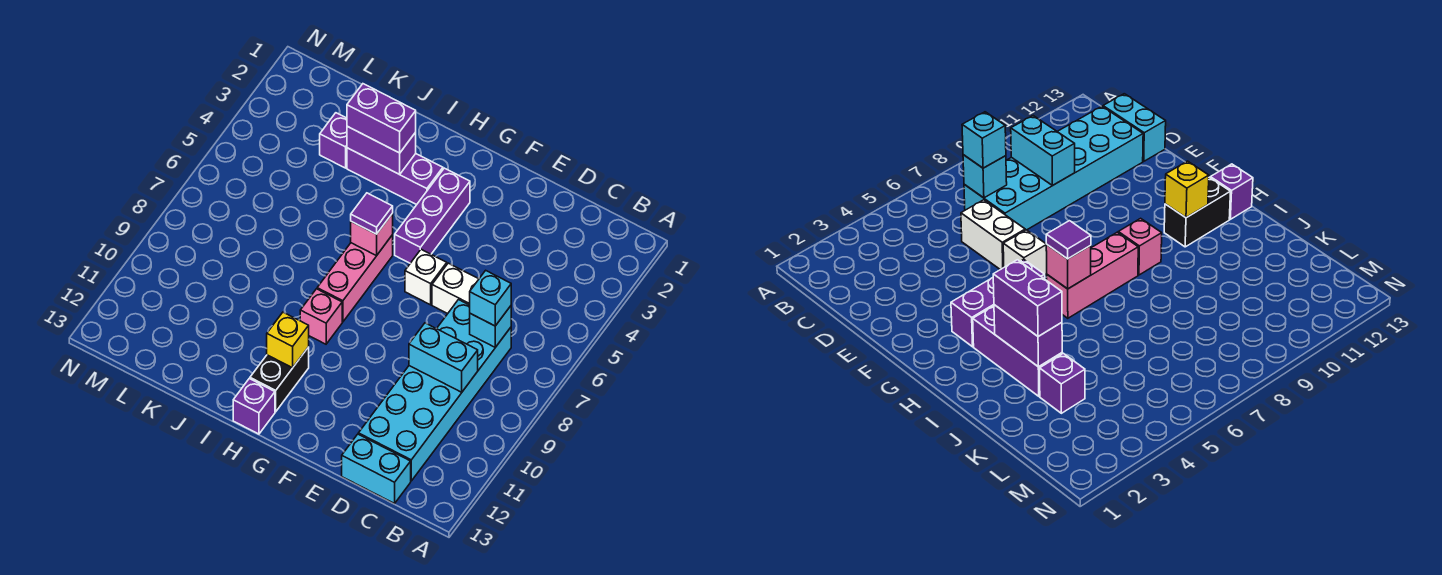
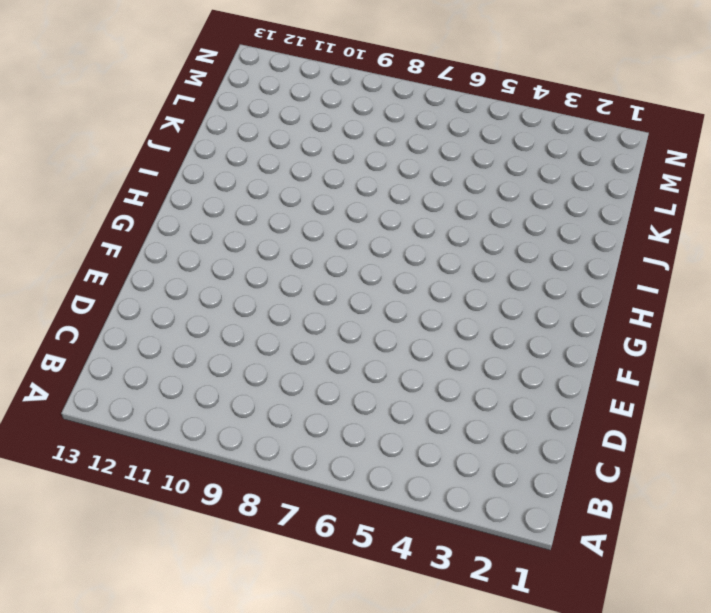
none -> cyan 2x6 brick [358,300,511,481]
none -> cyan 1x2 brick [342,434,411,503]
none -> white 1x2 brick [432,263,479,314]

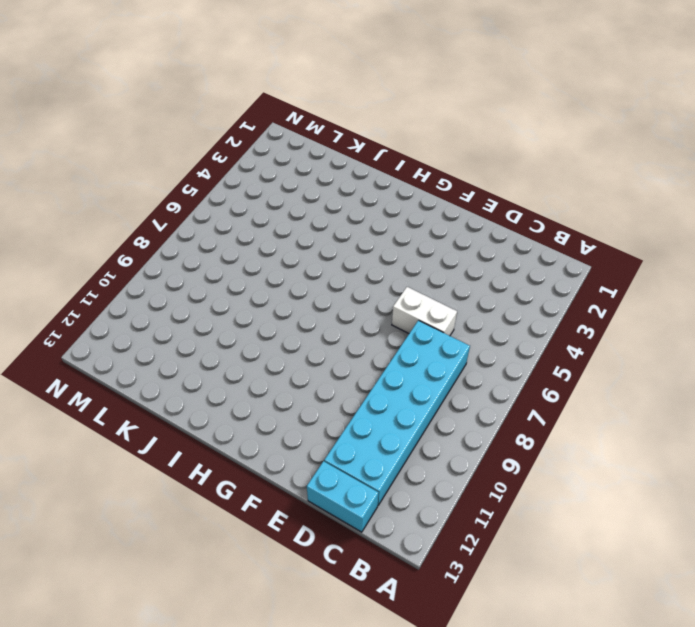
none -> white 1x1 brick [405,249,447,305]
none -> purple 1x3 brick [395,168,470,263]
none -> purple 1x3 brick [347,148,443,205]

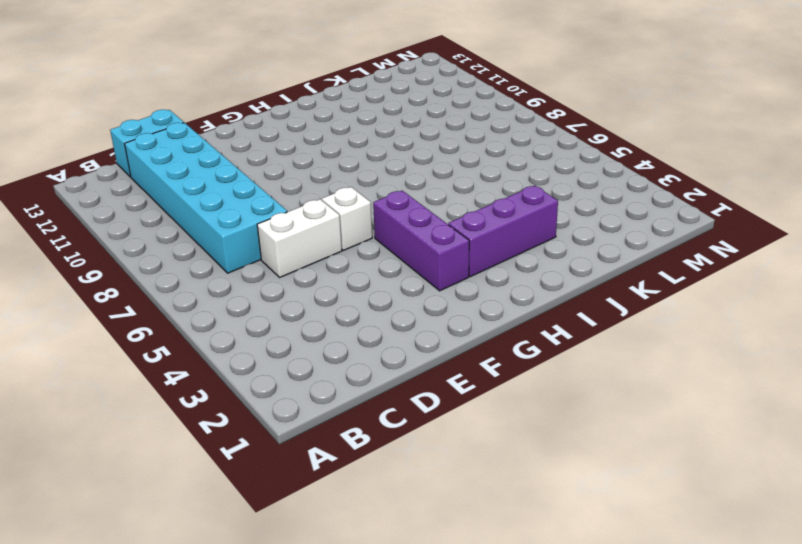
none -> pink 1x3 brick [317,235,393,322]
none -> pink 1x1 brick [300,289,342,344]
none -> black 1x2 brick [250,347,309,412]

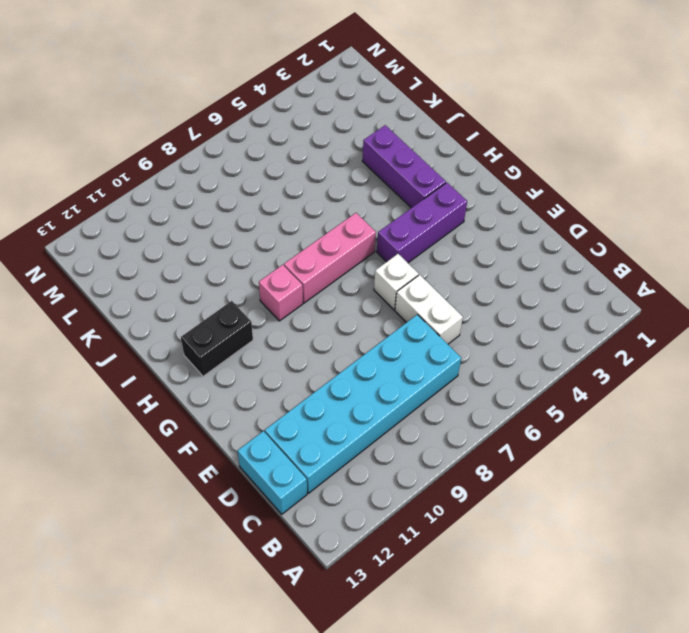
none -> purple 1x1 brick [233,379,275,434]
none -> purple 1x1 brick [320,113,347,168]
none -> cyan 1x1 brick [470,306,511,347]

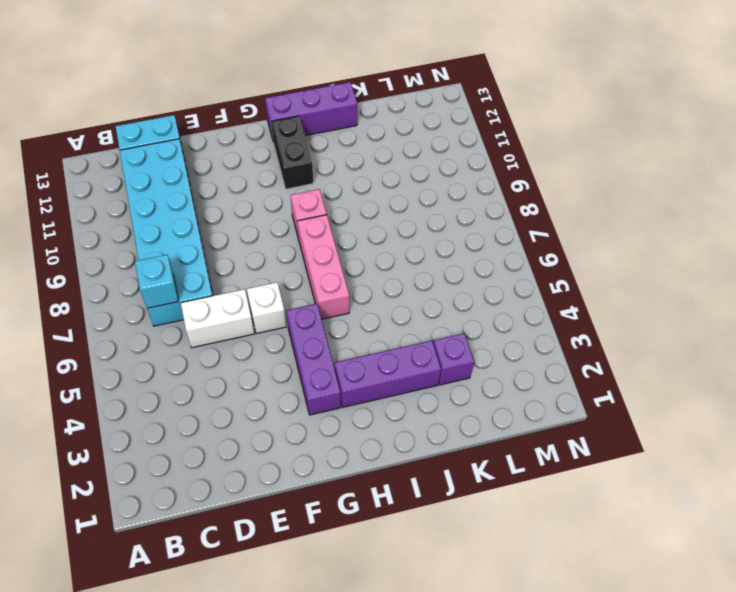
purple 1x3 brick [265,82,357,139] -> purple 1x1 brick [233,379,275,434]
none -> cyan 1x2 brick [409,323,478,392]
none -> pink 1x1 brick [351,213,393,256]
none -> yellow 1x1 brick [267,312,309,368]

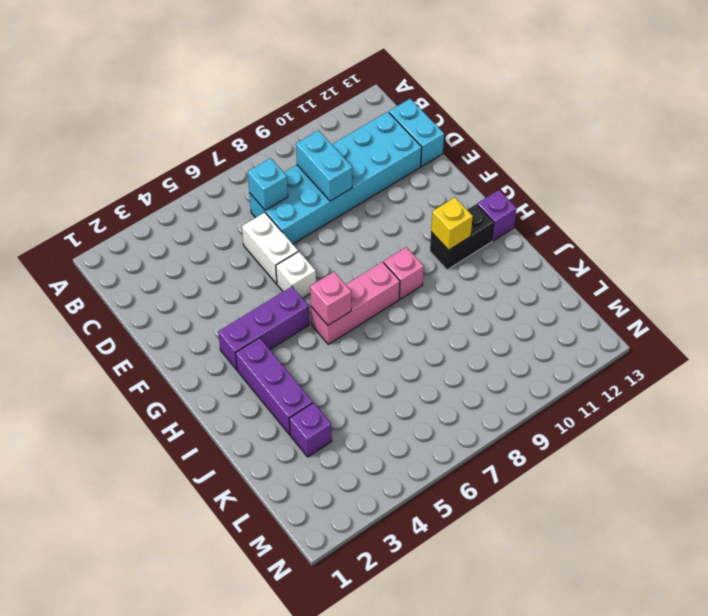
none -> purple 1x2 brick [347,126,416,174]
none -> cyan 1x1 brick [470,270,511,326]
none -> purple 1x1 tile [351,193,393,234]

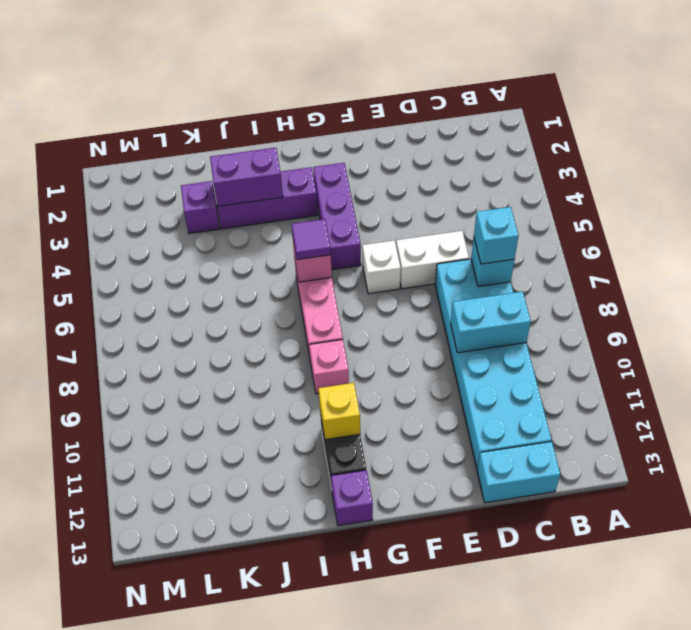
none -> purple 1x2 brick [347,84,416,153]

